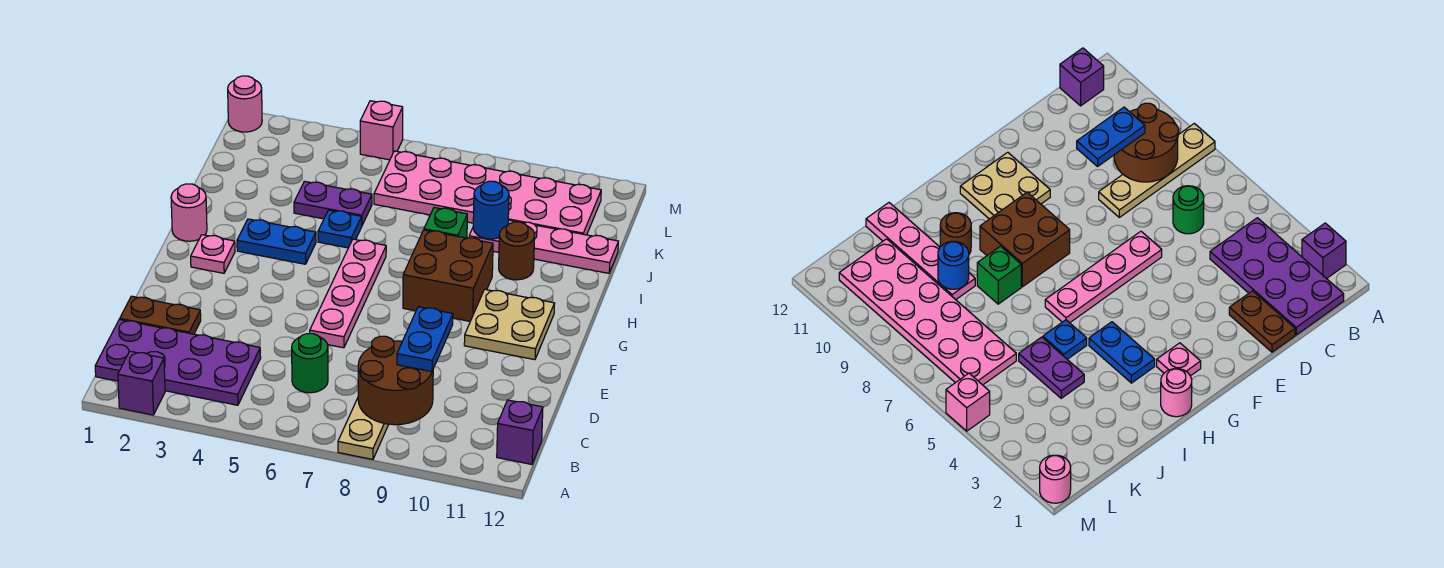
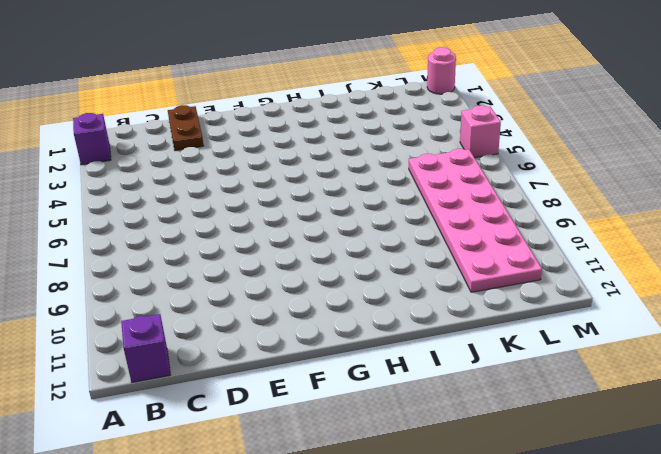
none -> tan 1x4 plate [338,398,389,459]
none -> purple 2x4 plate [95,319,261,405]
none -> green 1x1 round brick [292,334,328,393]

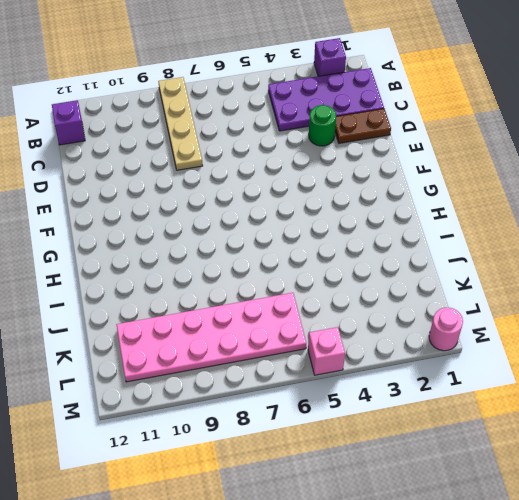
green 1x1 round brick [309,105,336,146] -> green 1x1 round brick moved to [292,334,328,393]
none -> pink 1x4 plate [310,239,386,348]
none -> tan 2x2 plate [464,289,555,360]
none -> pink 1x1 plate [191,235,235,273]

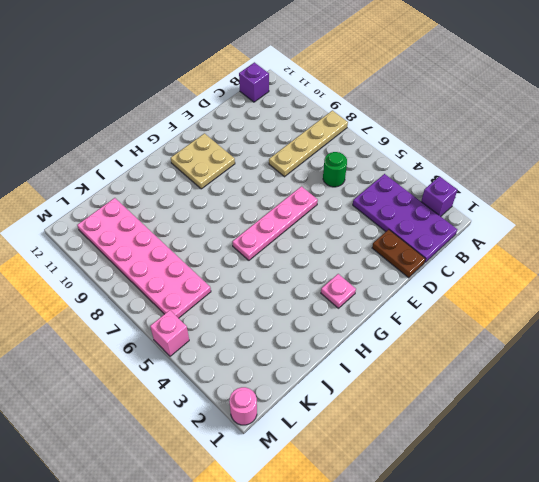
none -> brown 2x2 brick [403,230,493,321]
none -> pink 1x1 round brick [171,184,207,241]
none -> blue 1x2 plate [237,219,316,264]

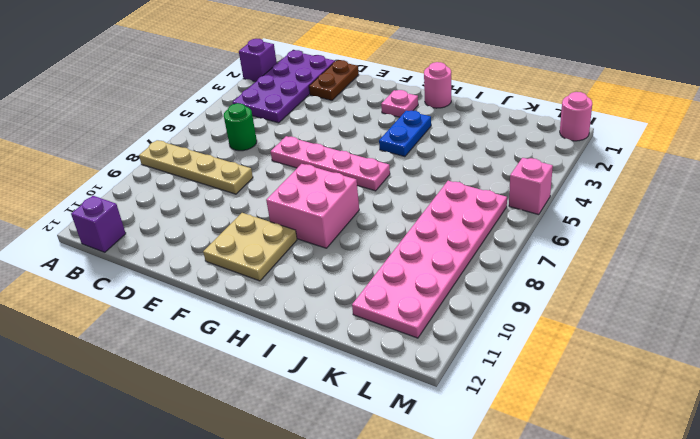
pink 2x2 brick [266,164,359,248] -> brown 2x2 brick [403,230,493,321]
none -> blue 1x1 plate [318,210,362,248]
none -> green 1x1 brick [424,208,467,238]
none -> brown 1x1 round brick [499,222,535,280]

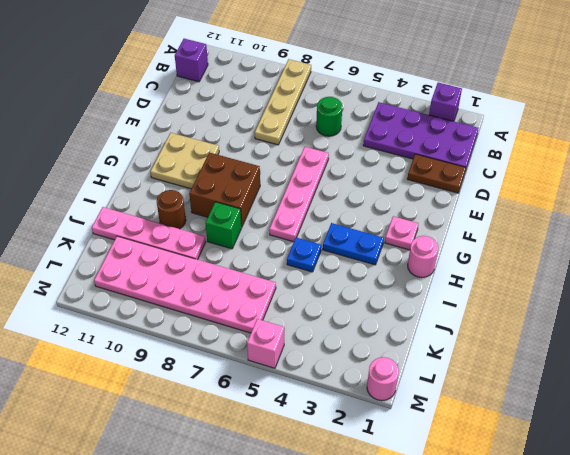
none -> purple 1x2 plate [294,181,372,225]
none -> brown 2x2 round brick [358,336,433,425]
none -> blue 1x1 round brick [473,181,509,239]

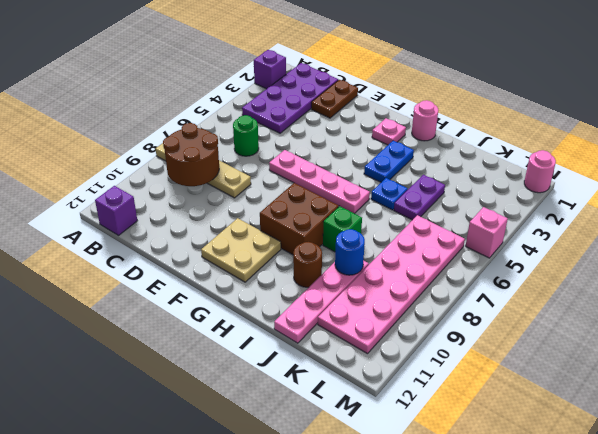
none -> blue 1x2 plate [397,307,453,372]

